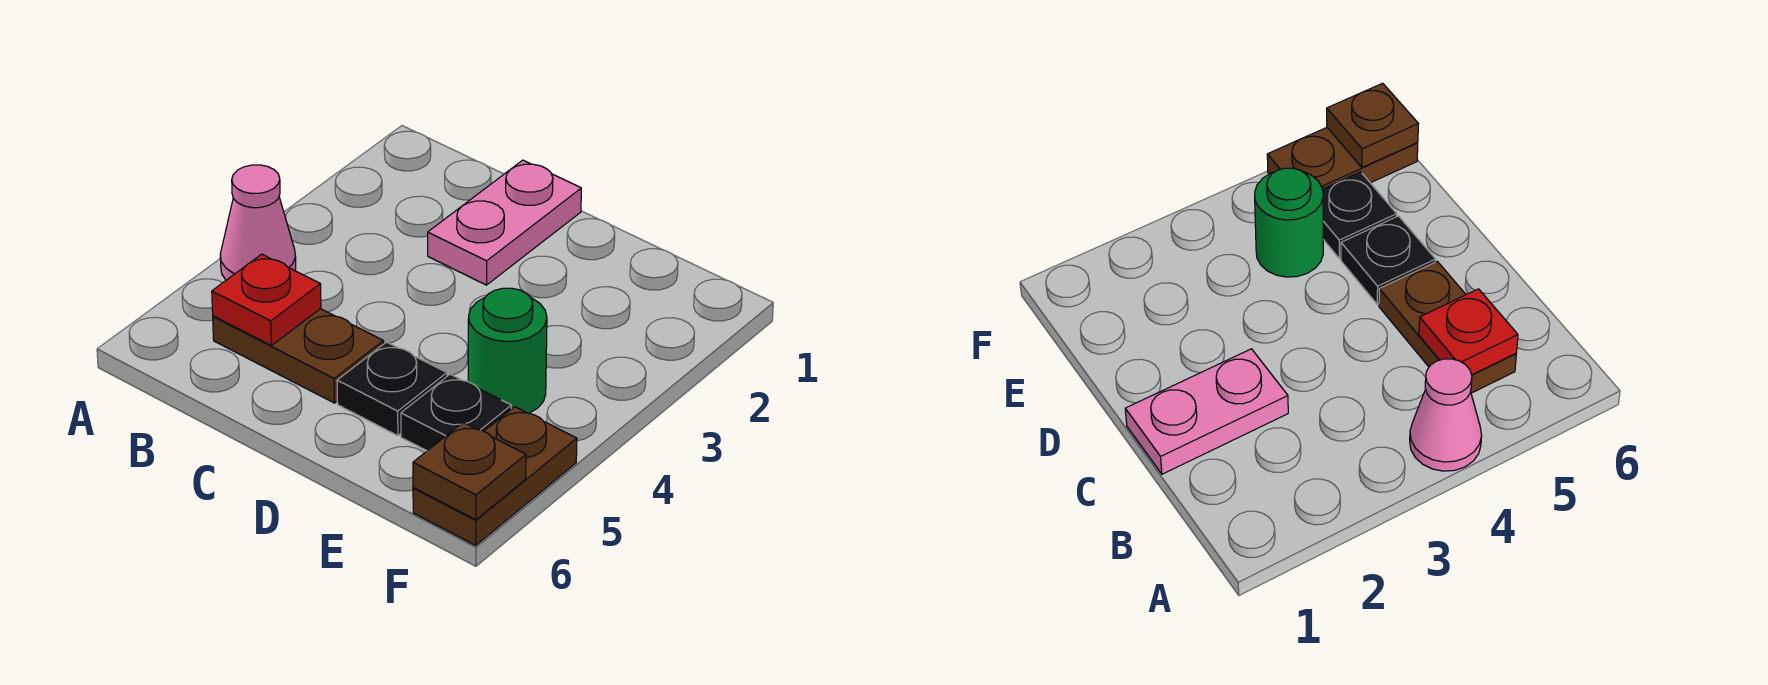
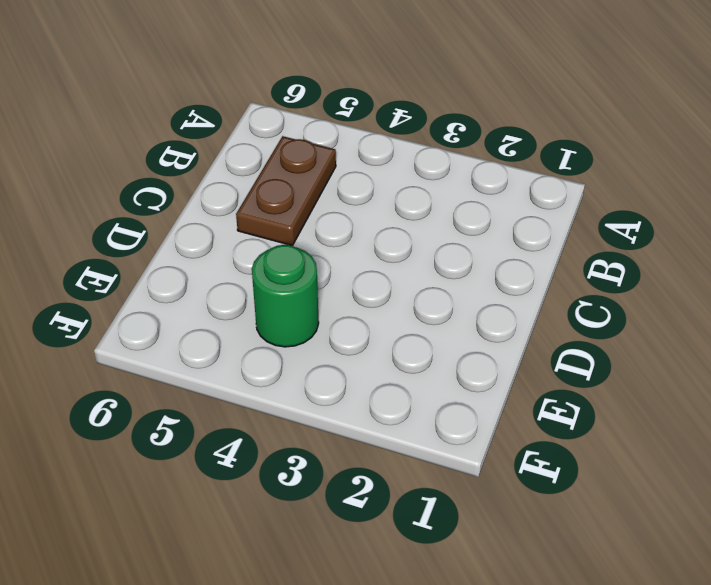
none -> pink 1x1 cone [220,165,296,280]
none -> pink 1x2 plate [428,160,581,285]

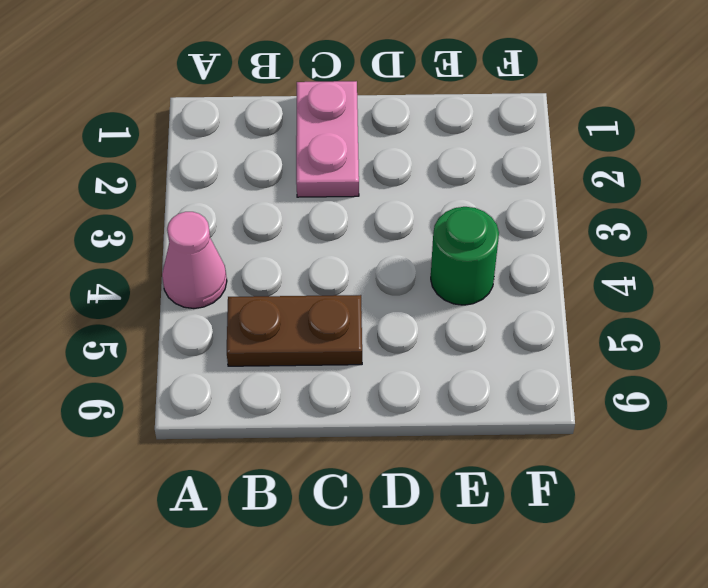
none -> black 1x1 plate [337,342,447,436]
none -> black 1x1 plate [401,374,511,451]

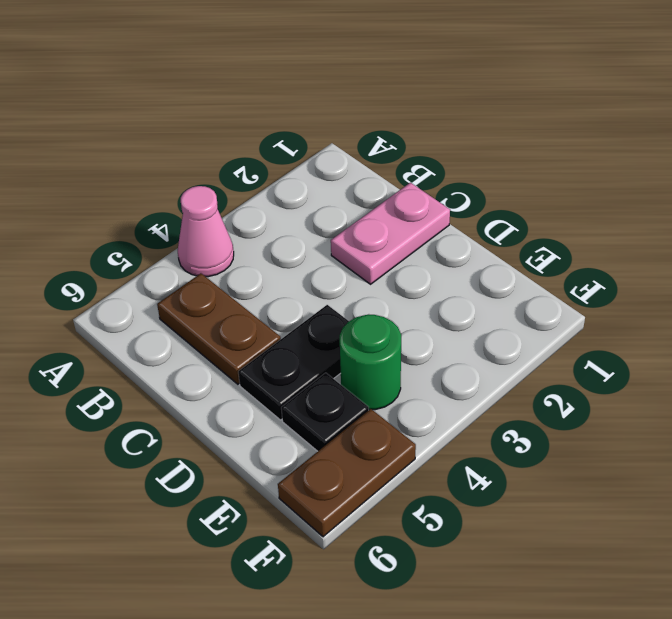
black 1x2 plate [238,305,349,420] -> black 1x1 plate [337,342,447,436]
none -> red 1x1 plate [212,254,321,345]
none -> brown 1x1 plate [413,422,526,520]

